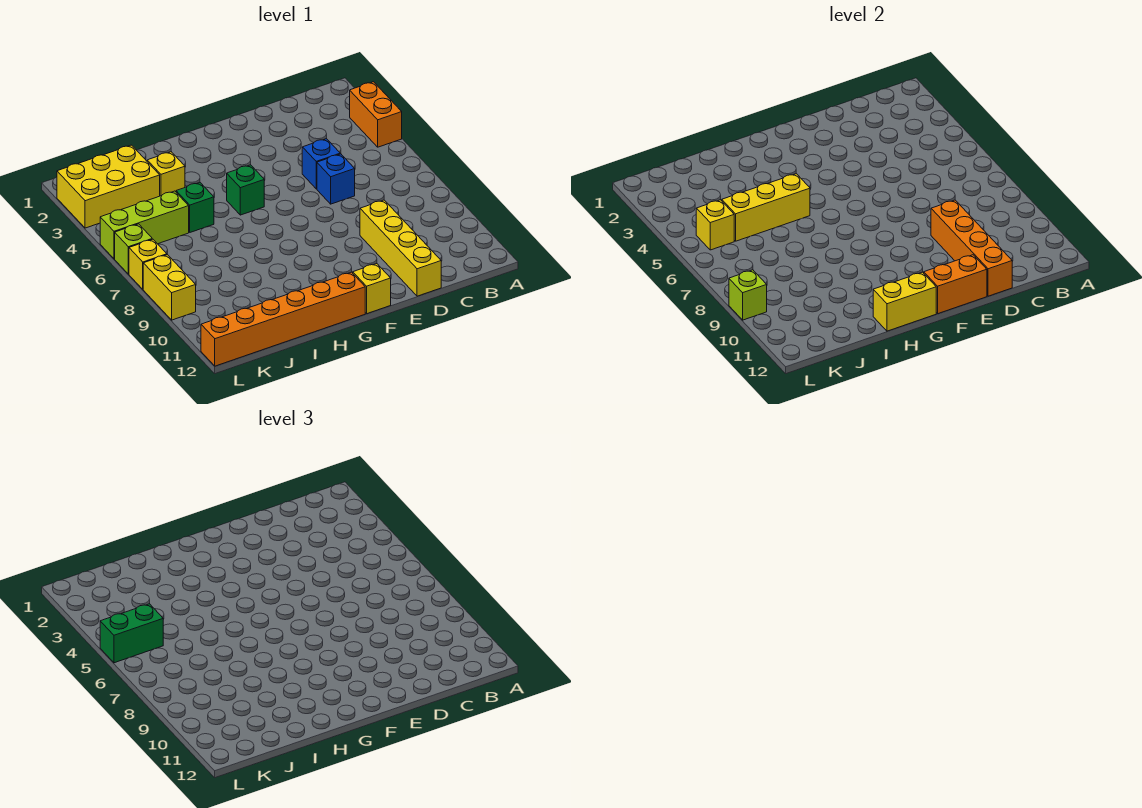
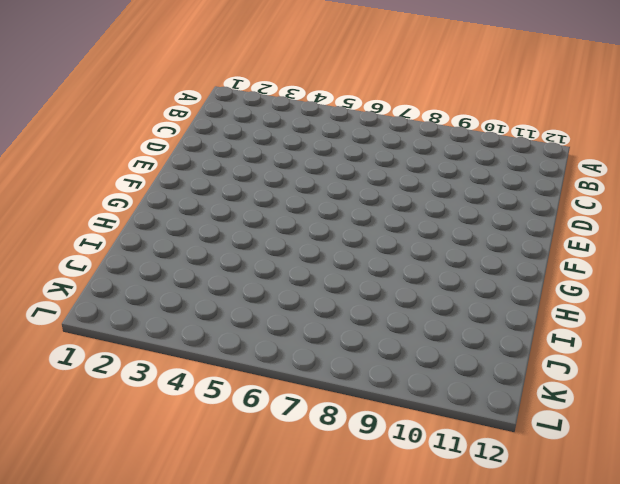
none -> orange 1x2 brick [350,82,402,147]
none -> blue 1x1 brick [302,139,340,189]
none -> blue 1x1 brick [317,154,355,204]

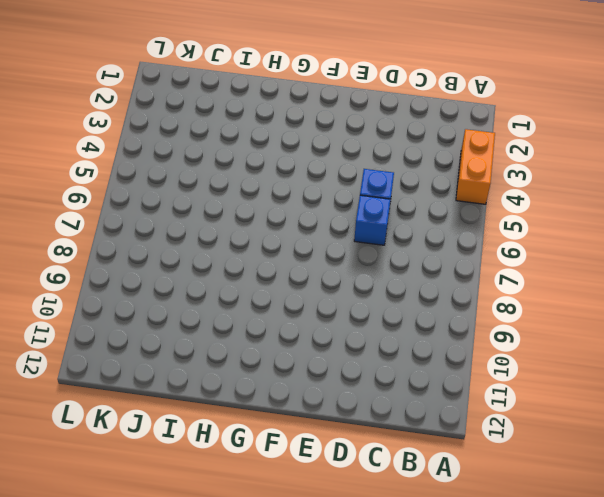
none -> yellow 1x4 brick [360,200,441,296]
none -> yellow 1x1 brick [353,264,391,314]
none -> green 1x1 brick [227,165,264,215]

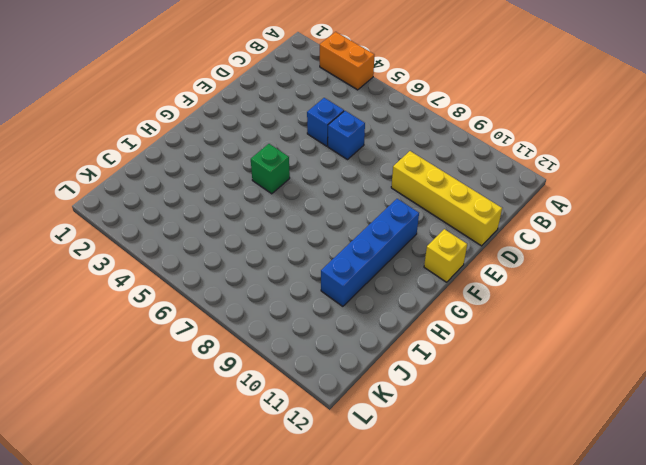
blue 1x4 brick [321,199,419,306] -> none
none -> orange 1x6 brick [201,272,365,366]
none -> yellow 1x1 brick [147,152,185,196]
none -> green 1x1 brick [176,183,214,232]

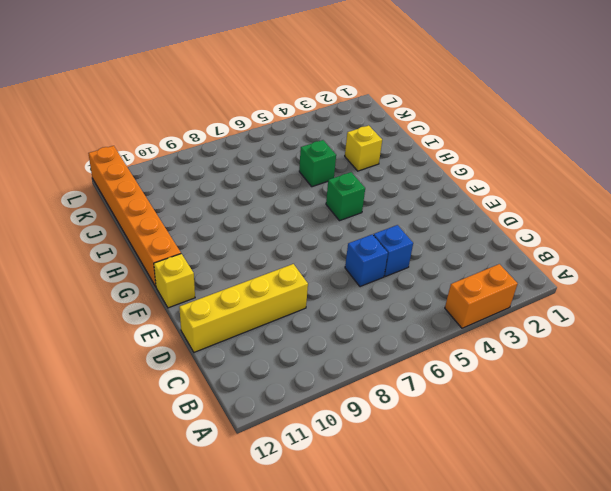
none -> yellow 2x3 brick [57,145,160,228]
none -> lime 1x3 brick [100,191,189,259]
none -> lime 1x1 brick [115,224,152,274]

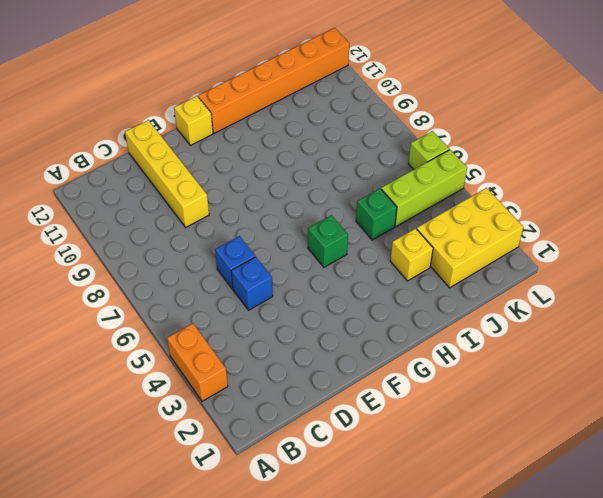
none -> yellow 1x1 brick [129,239,167,289]
none -> yellow 1x2 brick [143,255,196,320]
none -> orange 1x4 brick [931,200,1012,296]

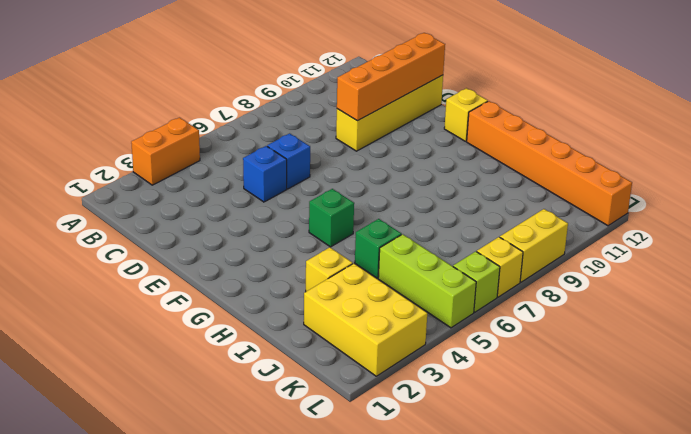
none -> orange 1x2 brick [924,255,987,314]
none -> yellow 1x2 brick [873,272,936,331]
none -> yellow 1x3 brick [722,174,810,241]

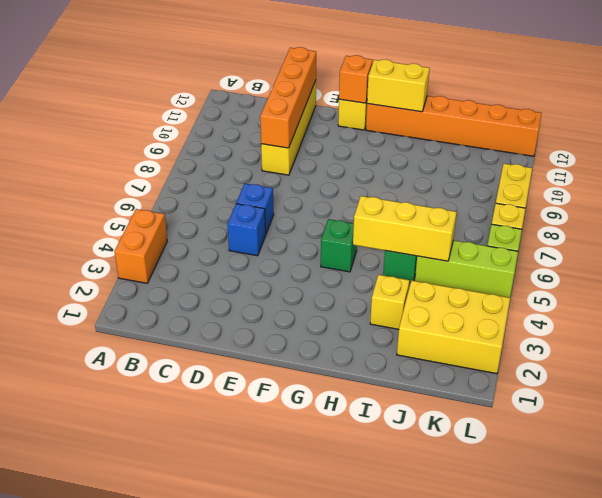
orange 1x1 brick [339,55,373,103] -> orange 1x2 brick [924,255,987,314]
none -> yellow 1x1 brick [696,200,734,250]
none -> lime 1x1 brick [729,270,767,320]
none -> green 1x2 brick [100,604,163,663]

